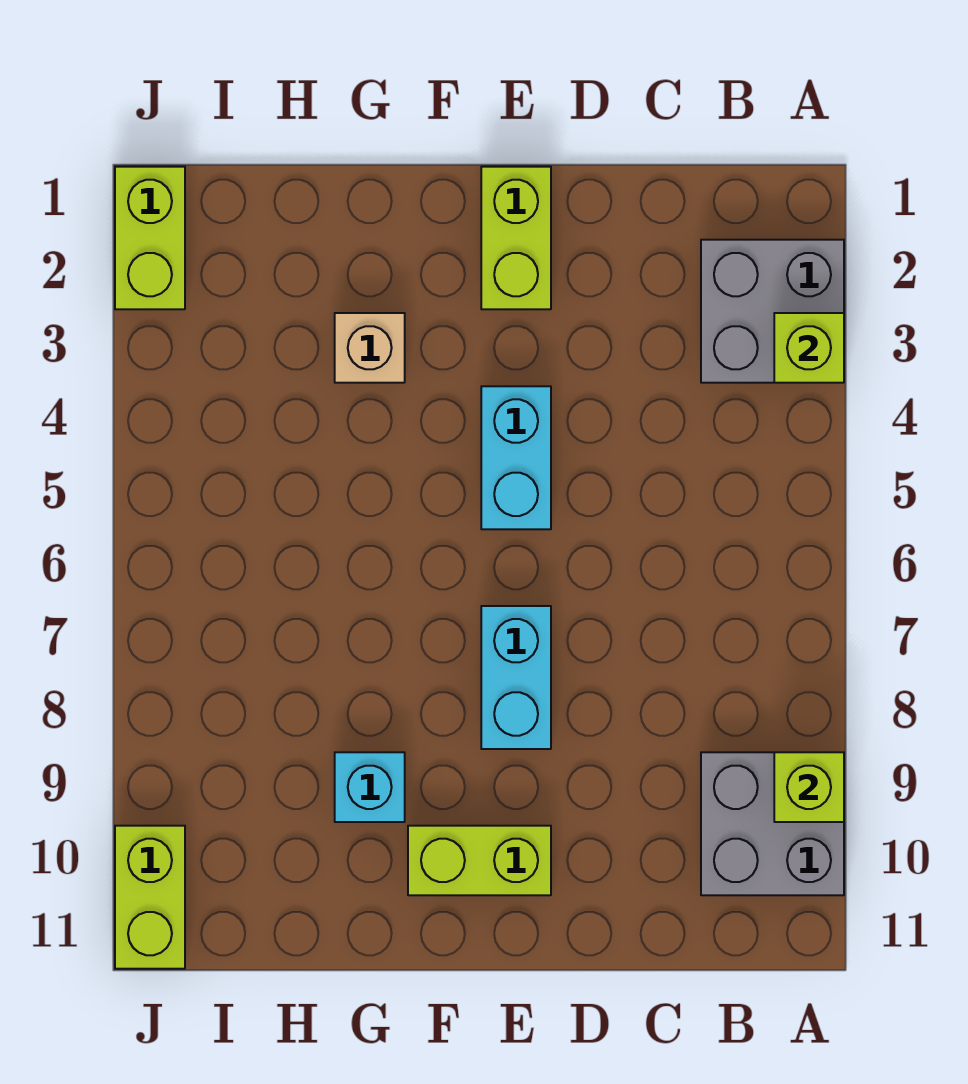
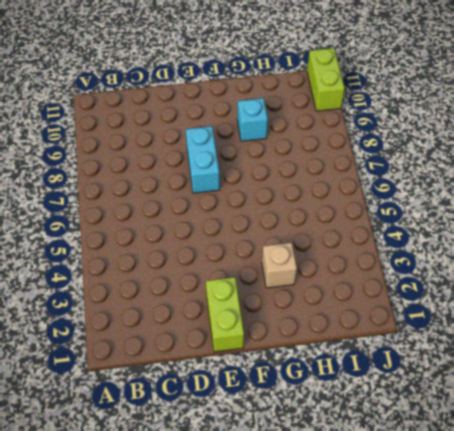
none -> grey 2x2 brick [701,240,844,383]
none -> grey 2x2 brick [701,752,844,895]
none -> cyan 1x2 brick [481,386,551,529]

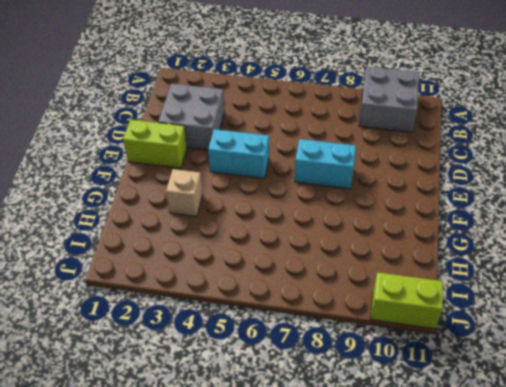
grey 2x2 brick [158,84,224,150] -> grey 2x2 brick moved to [701,240,844,383]
none -> lime 1x2 brick [408,826,551,895]
none -> cyan 1x1 brick [335,752,405,822]
none -> lime 1x2 brick [115,167,185,309]

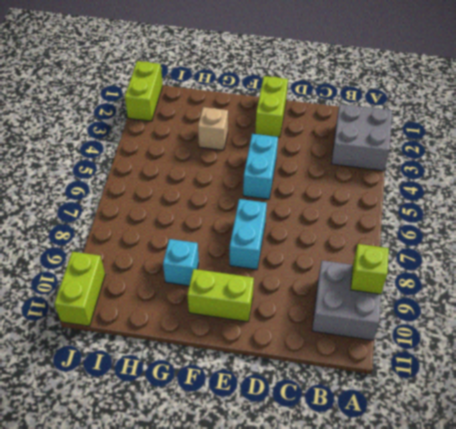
none -> lime 1x1 brick [774,313,844,383]

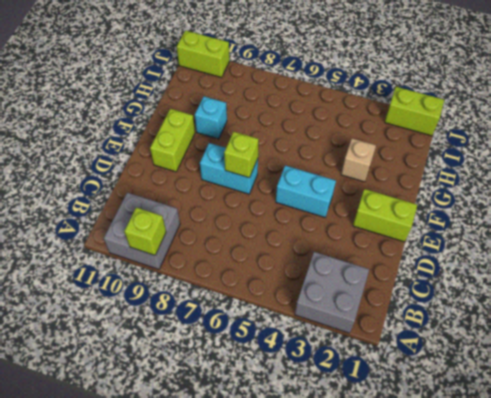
lime 1x1 brick [224,132,259,178] -> lime 1x1 brick moved to [774,313,844,383]

